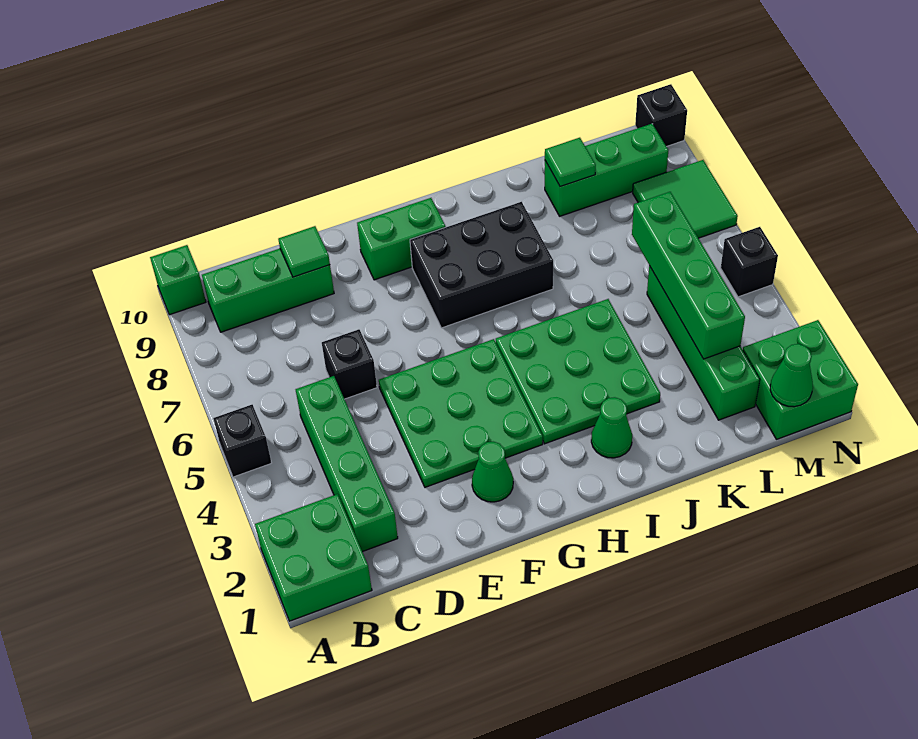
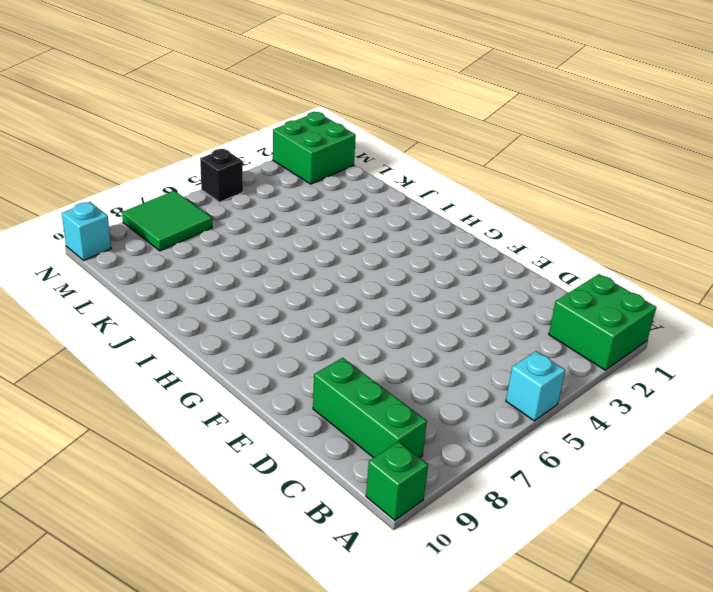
cyan 1x1 brick [506,351,565,421] -> black 1x1 brick [213,405,271,477]
cyan 1x1 brick [62,202,111,260] -> black 1x1 brick [635,84,687,147]
none -> green 1x4 brick [296,376,398,552]
none -> black 1x1 brick [322,329,377,399]
none -> green 3x3 plate [379,339,543,487]

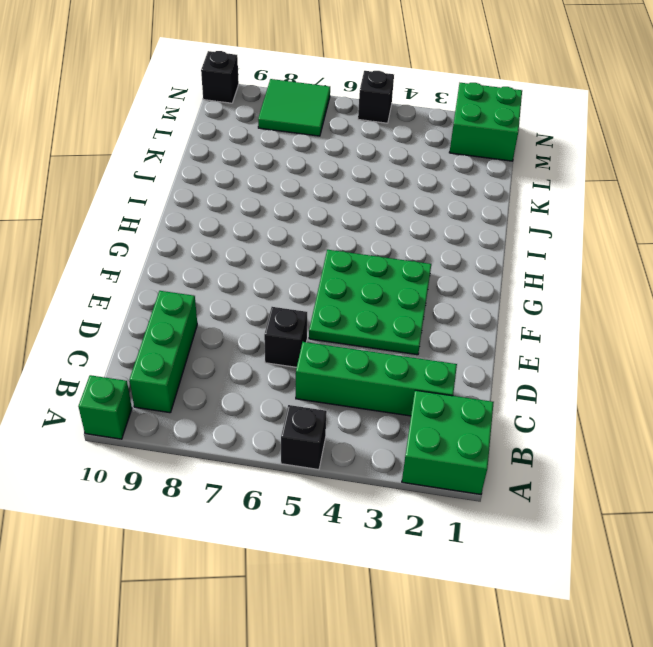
none -> green 1x1 cone [472,442,513,502]
none -> green 1x2 brick [357,198,446,280]
none -> black 2x3 brick [410,202,553,328]

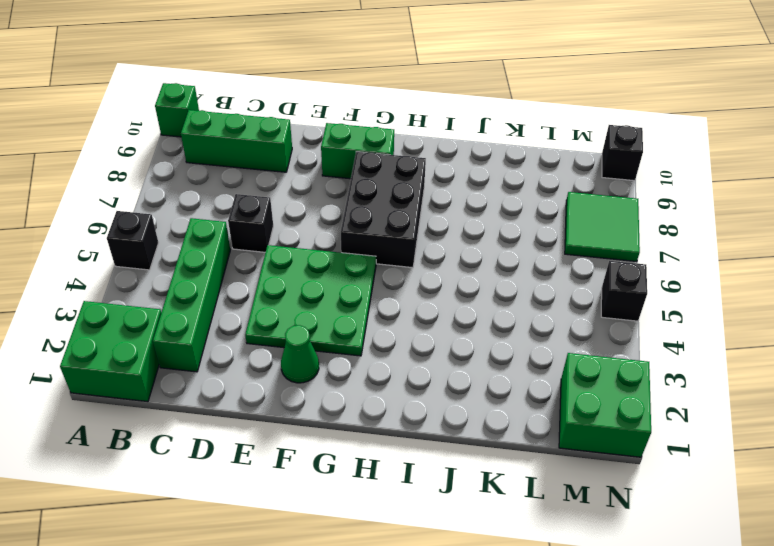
black 2x3 brick [341,152,426,268] -> black 2x3 brick turned to [410,202,553,328]
none -> green 3x3 plate [496,299,660,444]
none -> green 1x1 cone [591,397,632,458]
none -> green 1x3 brick [545,124,668,216]

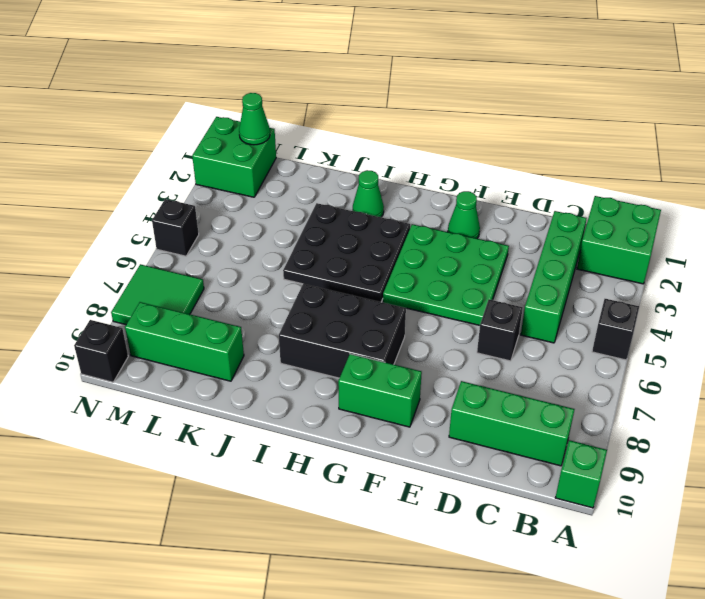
black 3x3 plate [283,203,410,302] -> green 3x3 plate [496,299,660,444]
none -> green 1x4 brick [647,266,760,420]
none -> green 1x1 tile [278,226,330,277]
none -> green 1x1 tile [545,138,596,187]

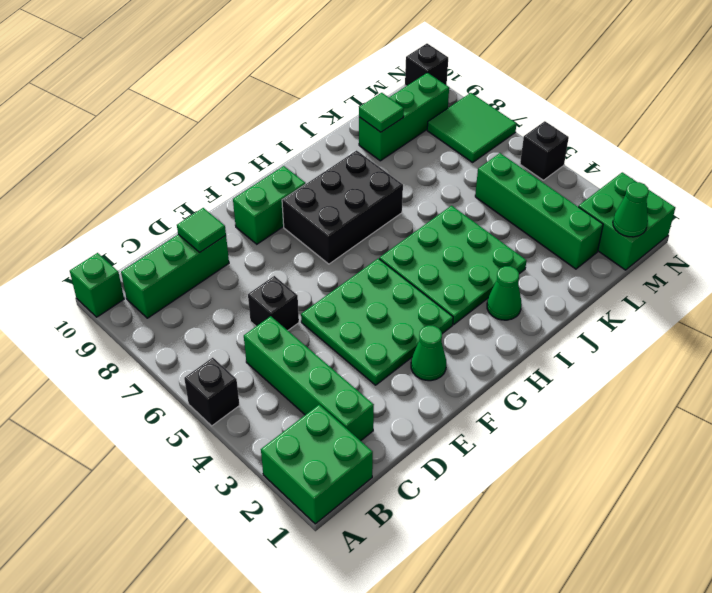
none -> green 1x4 brick [632,192,745,359]

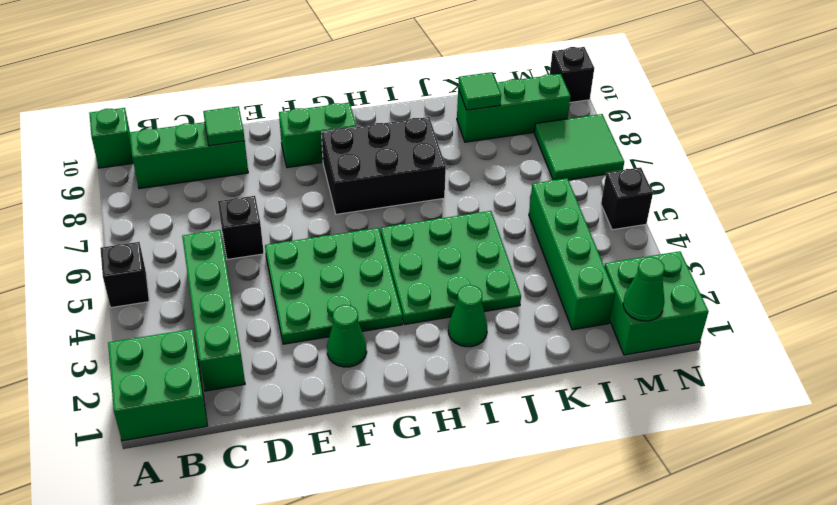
none -> green 1x4 brick [632,192,745,359]

